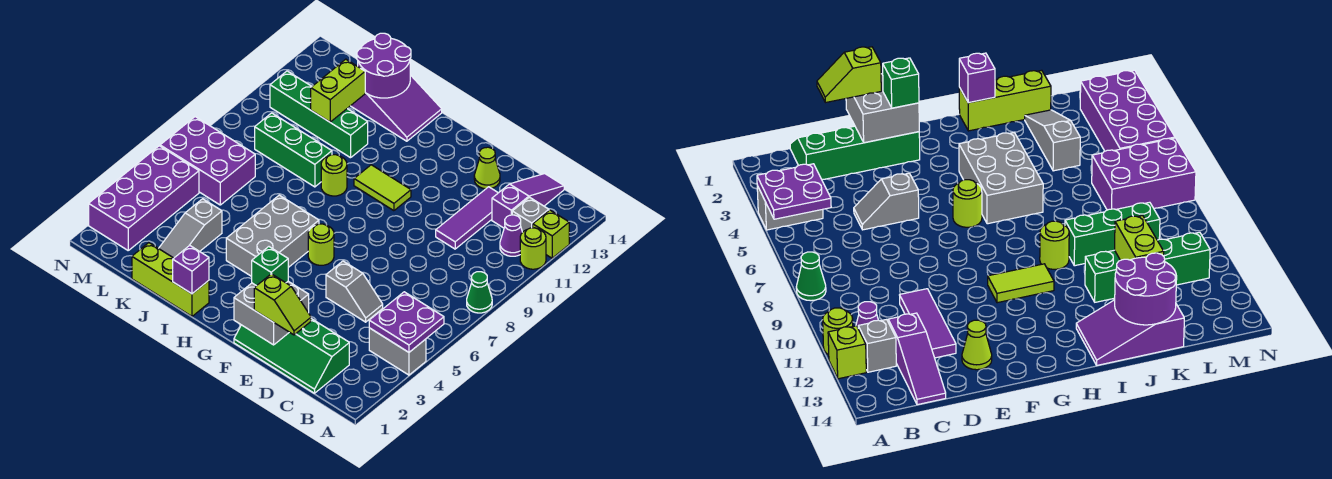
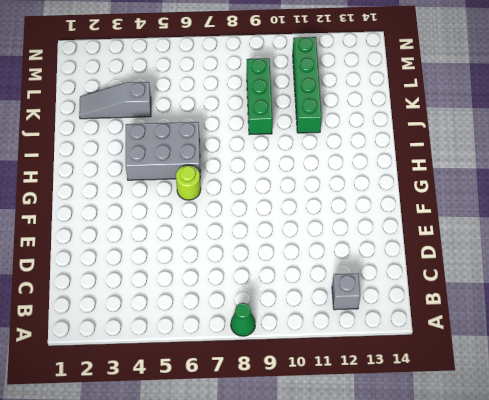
none -> grey 1x2 brick [369,328,426,375]
none -> lime 1x1 round brick [520,228,546,269]
none -> lime 1x1 brick [533,210,569,258]

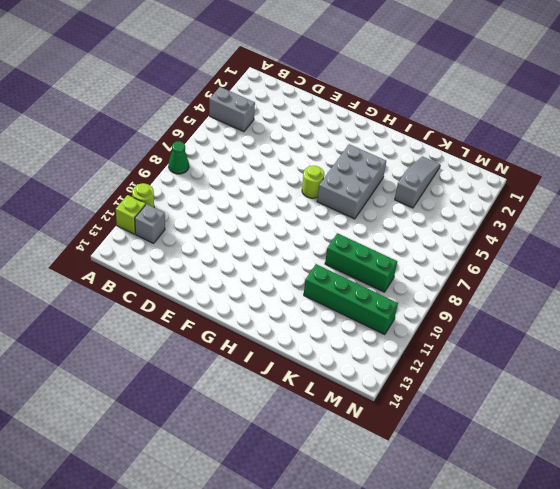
none -> purple 1x1 cone [500,215,522,256]
none -> green 2x4 slope [234,319,349,393]
none -> purple 1x3 slope [492,174,564,228]

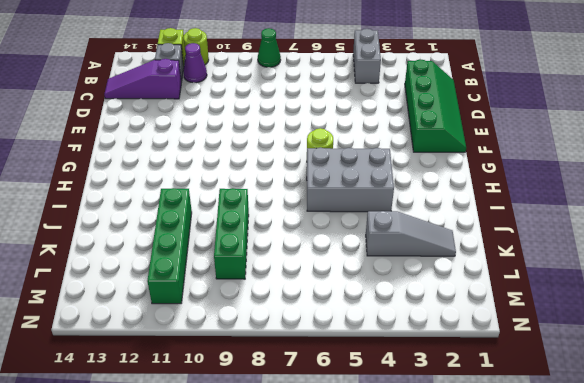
none -> grey 1x2 slope [326,261,383,322]
none -> purple 1x3 tile [436,187,498,249]
none -> lime 1x1 cone [474,147,500,189]

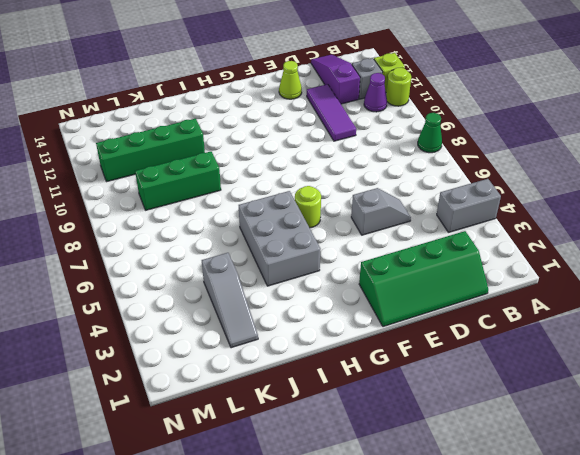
none -> lime 1x2 tile [354,165,411,211]
none -> lime 1x3 brick [132,243,209,316]
none -> lime 1x1 round brick [321,155,347,196]

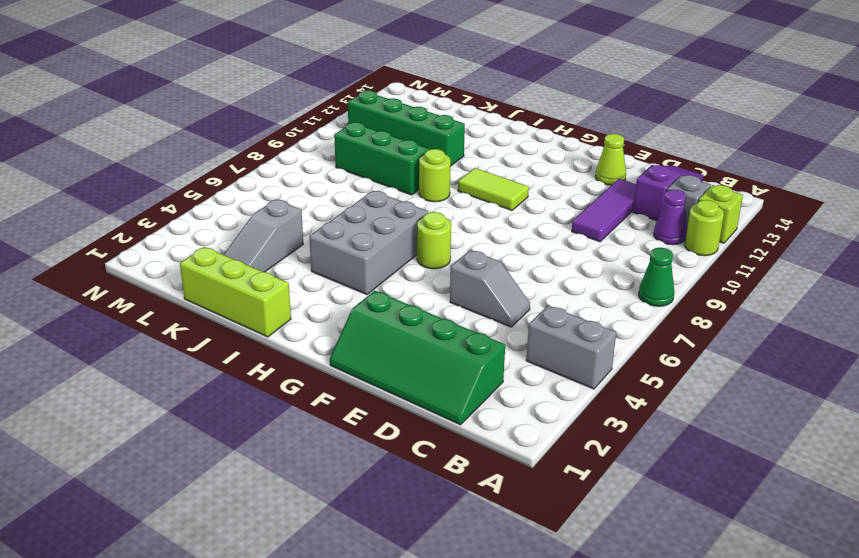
none -> purple 2x3 slope [351,75,442,141]
none -> purple 2x3 brick [160,117,255,205]
none -> purple 2x4 brick [89,146,199,250]

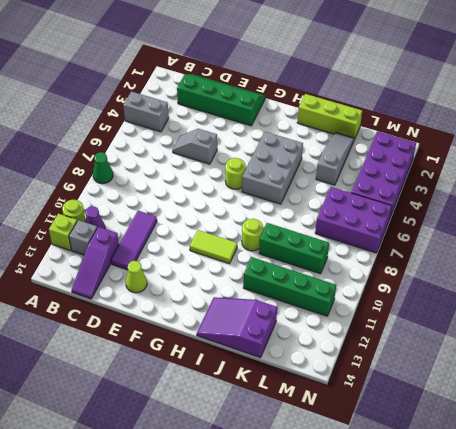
none -> purple 2x2 plate [369,292,444,352]
none -> grey 2x2 brick [234,281,309,345]
none -> purple 1x1 brick [173,245,209,294]

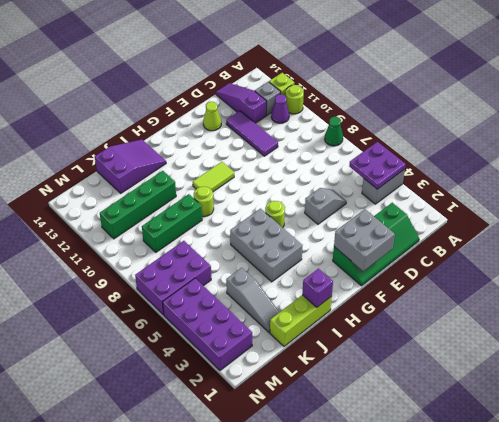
none -> purple 2x2 round brick [357,33,411,98]
none -> lime 1x2 brick [311,59,365,122]
none -> lime 1x2 slope [254,274,311,335]

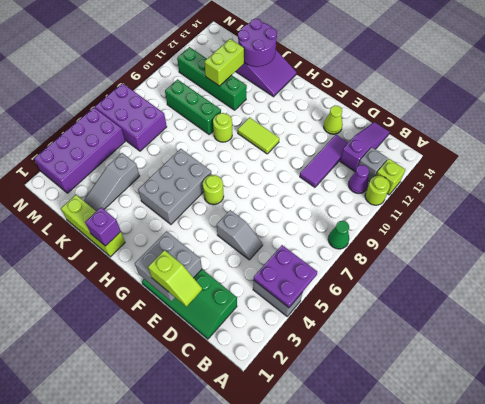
none -> green 1x1 brick [252,247,288,286]

